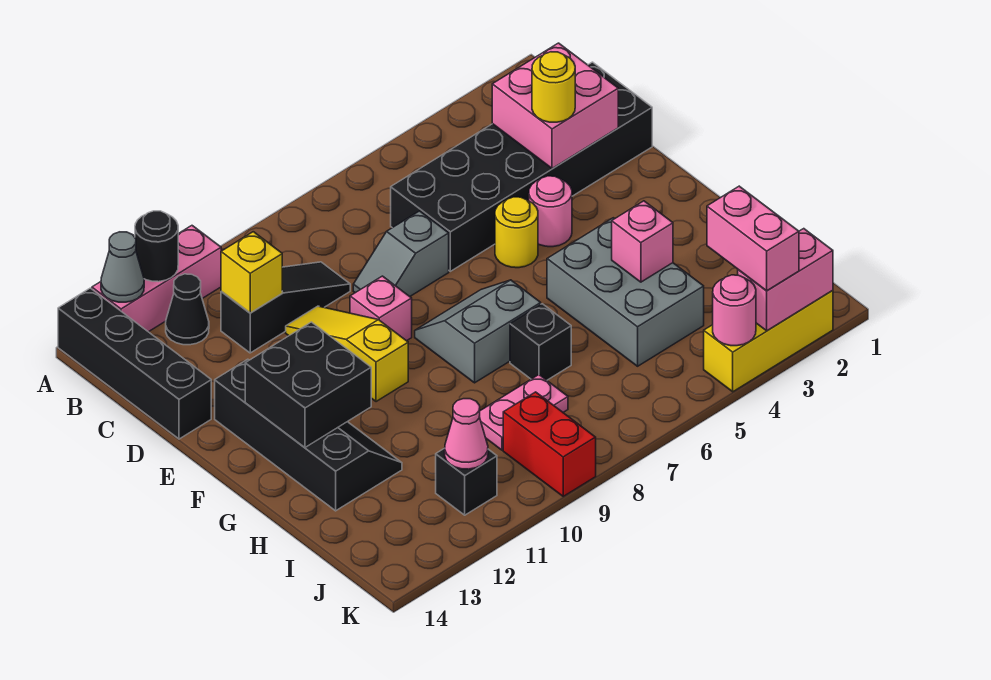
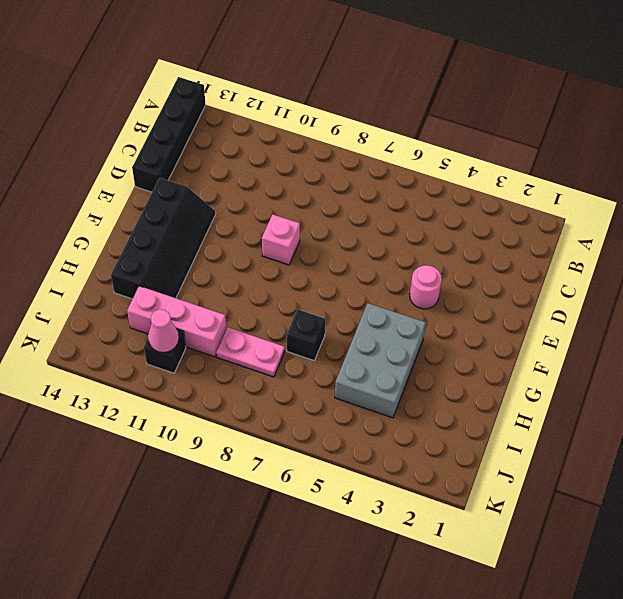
pink 1x3 brick [127,286,226,357] -> pink 1x3 brick moved to [92,226,221,332]
none -> black 1x1 cone [166,274,209,345]
none -> black 2x6 brick [391,62,652,271]
none -> black 1x3 slope [221,262,350,353]

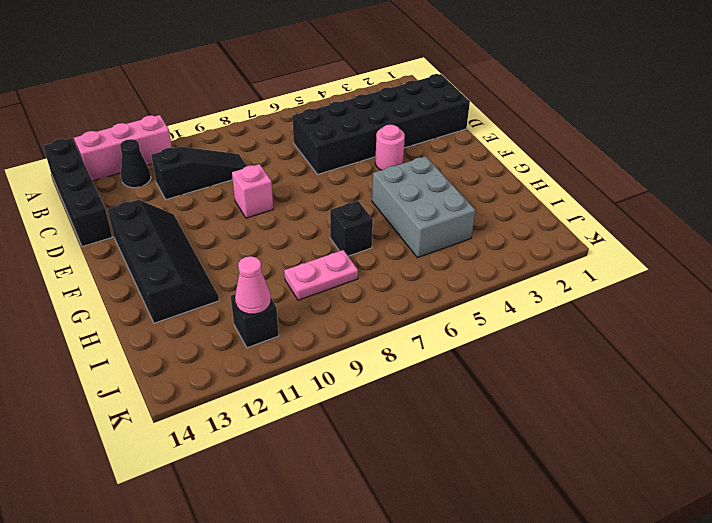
none -> grey 1x2 slope [353,211,449,296]
none -> yellow 1x3 slope [286,306,408,402]
none -> yellow 1x1 round brick [495,197,538,268]

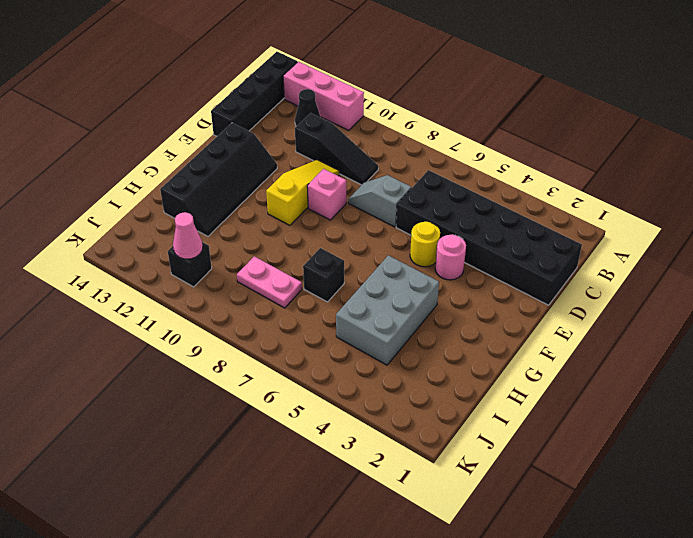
none -> grey 2x2 slope [415,280,541,383]
none -> red 1x2 brick [503,392,596,496]
none -> yellow 1x3 brick [704,290,833,392]

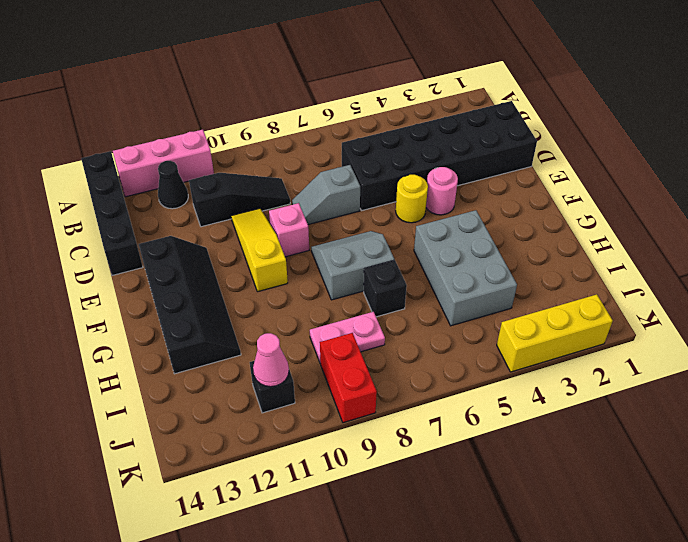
none -> black 1x1 round brick [135,211,178,282]
none -> grey 1x1 cone [101,232,144,302]
none -> pink 2x2 brick [492,43,618,169]

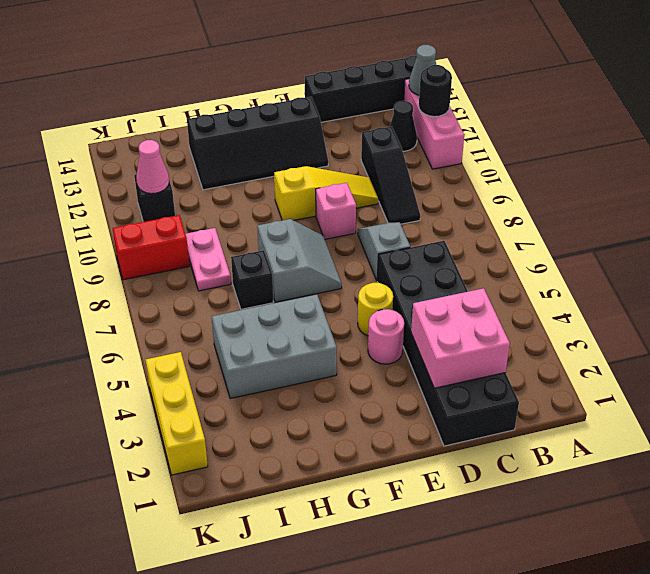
none -> yellow 1x1 brick [221,232,282,313]
none -> black 2x2 brick [245,322,371,447]
none -> pink 1x1 brick [612,201,673,282]

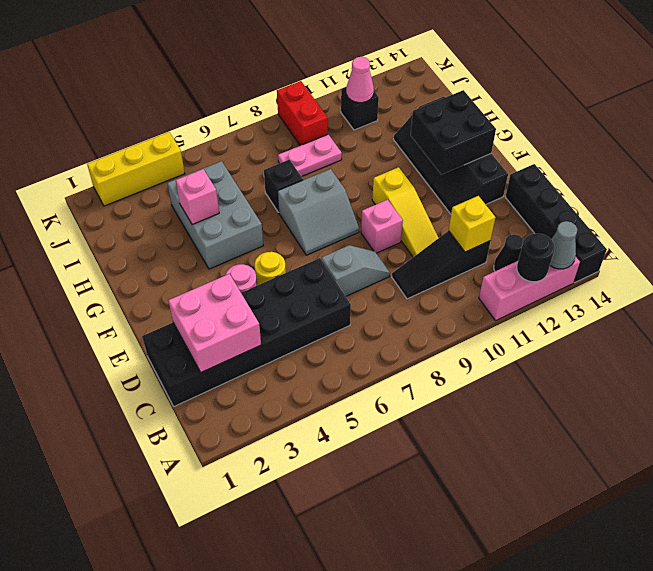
none -> pink 1x2 brick [738,229,833,331]
none -> pink 1x1 round brick [713,275,756,346]
none -> yellow 1x1 round brick [532,52,575,122]

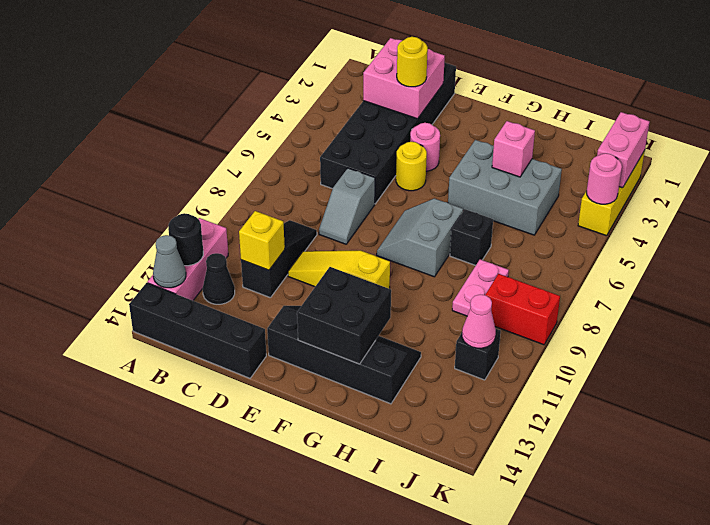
none -> pink 1x1 brick [350,276,412,341]
none -> pink 1x2 brick [707,186,799,291]

